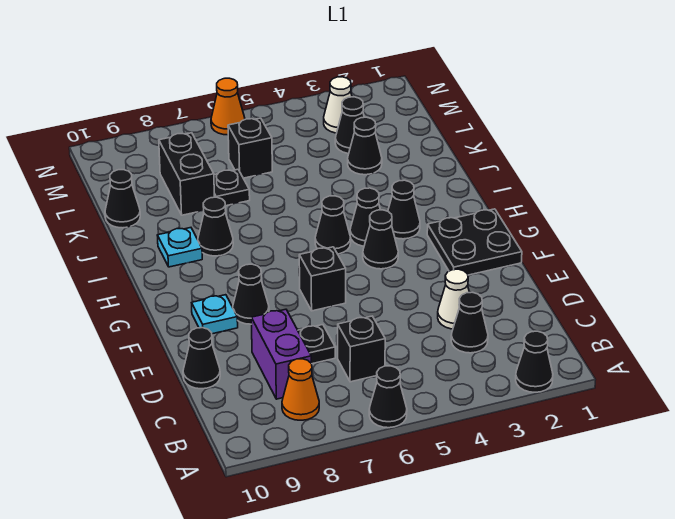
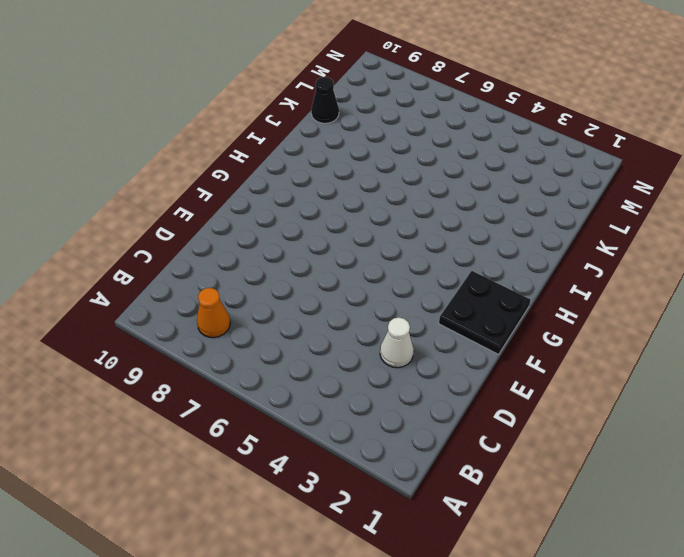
none -> black 1x1 cone [516,331,553,392]
none -> black 1x1 cone [369,366,407,428]
none -> black 1x1 cone [451,292,488,353]

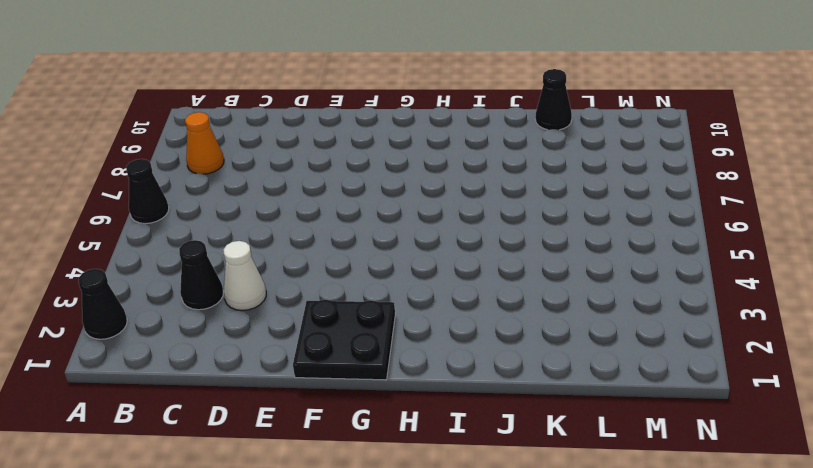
none -> black 1x1 brick [338,316,385,382]
none -> purple 1x2 brick [251,309,311,399]
none -> black 1x1 plate [298,325,335,364]

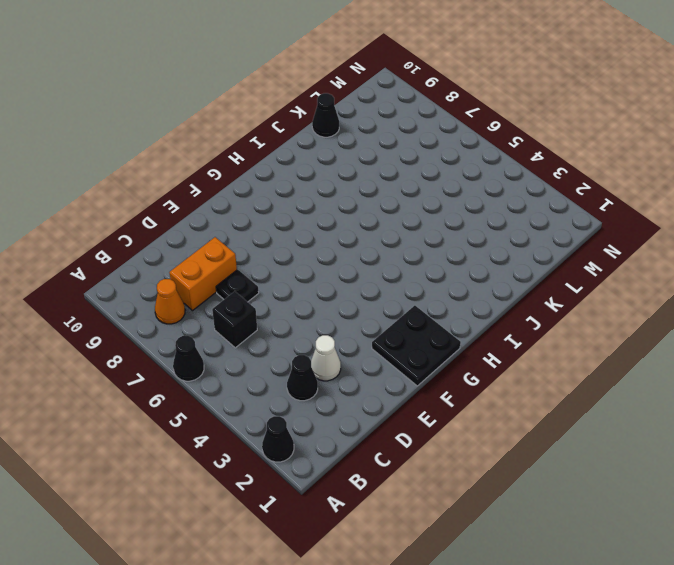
orange 1x2 brick [169,237,237,310] -> purple 1x2 brick [251,309,311,399]
none -> black 1x1 cone [183,328,220,389]
none -> black 1x1 brick [299,247,346,311]
none -> black 1x1 cone [233,264,269,324]

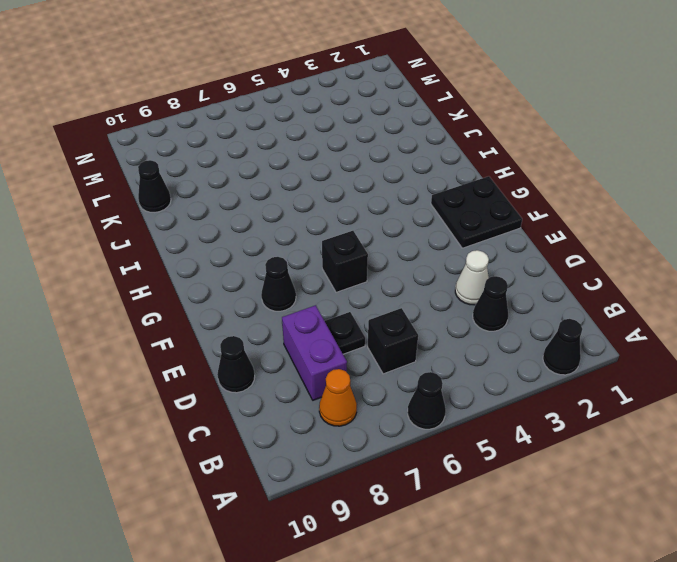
none -> cyan 1x1 plate [192,295,238,334]
none -> black 1x1 cone [363,210,398,269]
none -> black 1x1 cone [388,180,420,239]

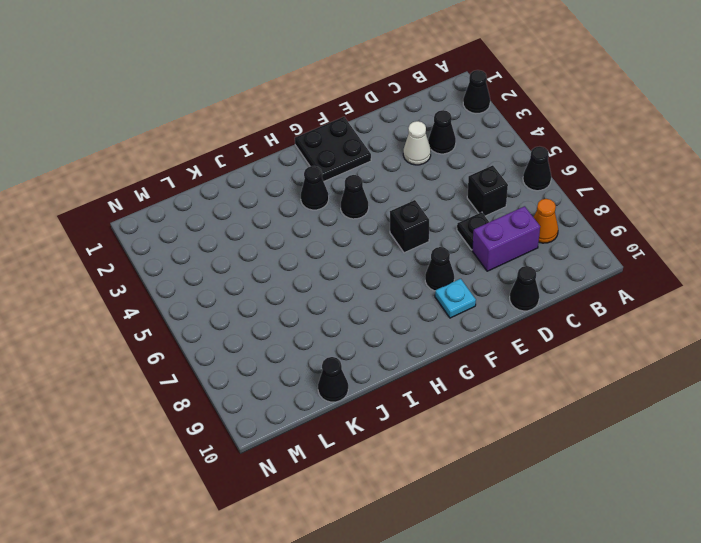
none -> black 1x1 cone [350,188,380,246]
none -> black 1x1 cone [315,196,351,254]
none -> black 1x1 cone [198,197,233,256]

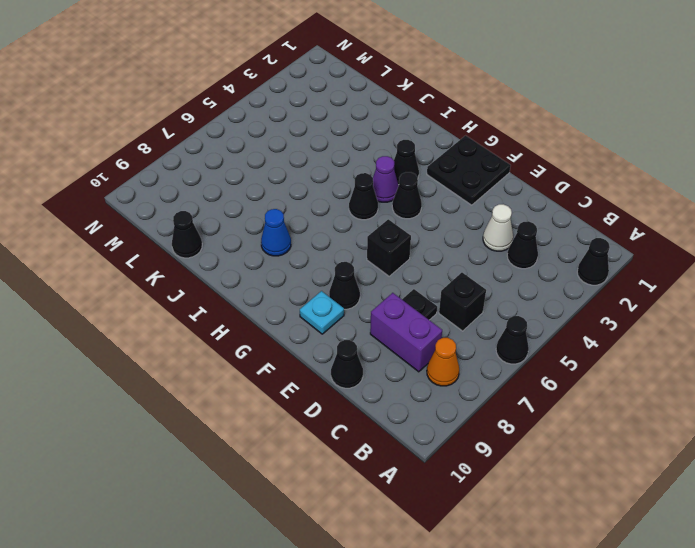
purple 1x1 cone [373,156,399,202] -> black 1x1 cone [350,188,380,246]
blue 1x1 cone [261,209,291,256] -> black 1x1 cone [198,197,233,256]
none -> cyan 1x1 plate [157,228,202,267]
none -> black 1x1 cone [348,117,382,175]
none -> black 1x1 plate [214,169,250,206]

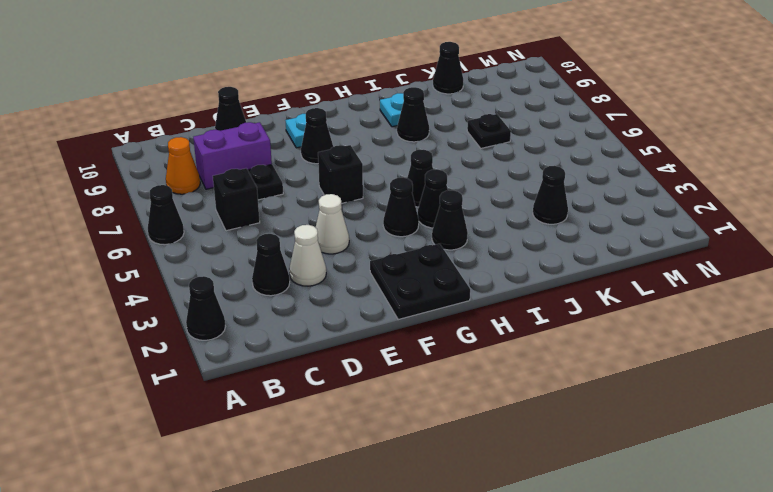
white 1x1 cone [316,194,349,254] -> white 1x1 cone moved to [324,77,352,133]
none -> black 1x2 brick [159,133,215,215]
none -> black 1x1 cone [335,97,364,154]
none -> black 1x1 brick [228,118,272,178]

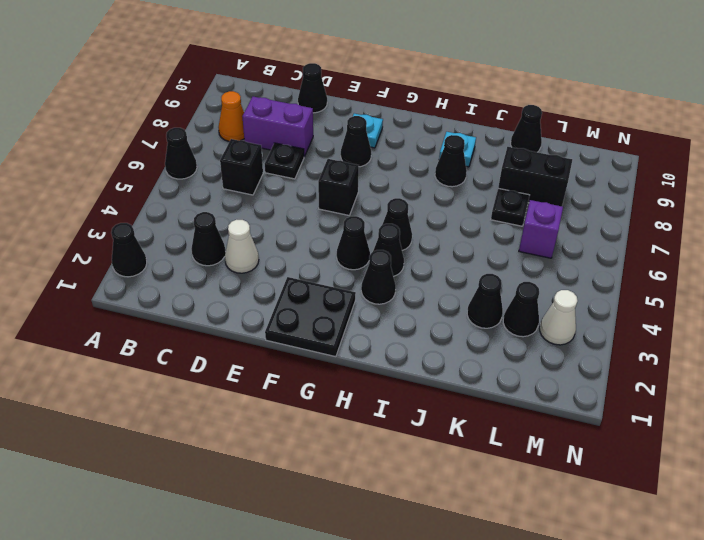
purple 1x1 brick [519,200,563,258] -> black 1x1 brick [228,118,272,178]
none -> orange 1x1 cone [211,78,245,135]

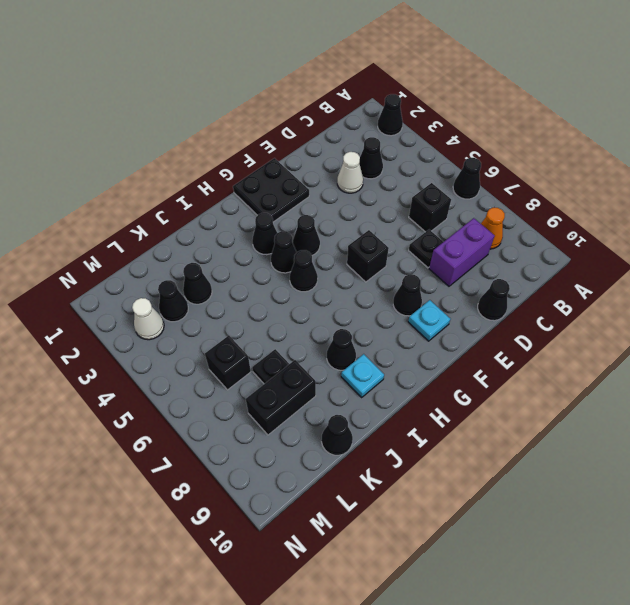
none -> orange 1x1 cone [211,78,245,135]

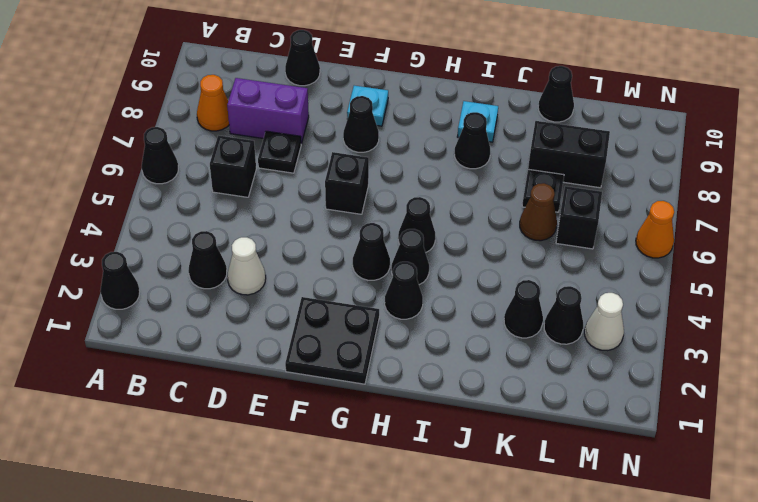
brown 1x1 cone [520,183,557,241] -> none

